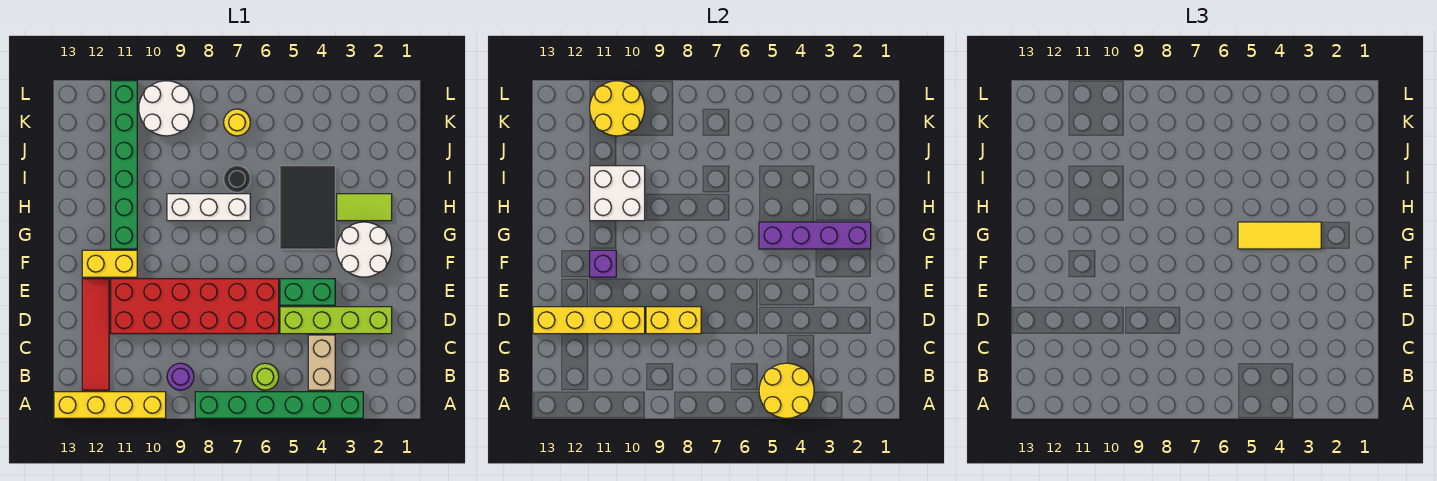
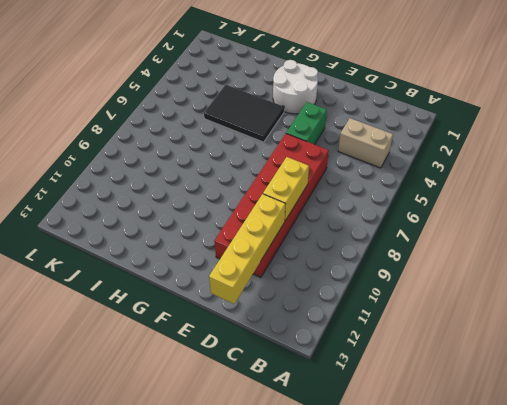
none -> green 1x6 brick [195,392,363,418]
none -> yellow 1x4 brick [54,392,166,418]
none -> lime 1x1 round brick [252,363,279,390]

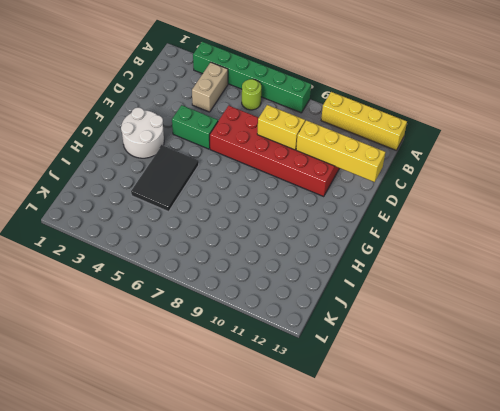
none -> purple 1x1 round brick [167,363,194,390]
none -> red 1x4 tile [82,279,109,390]
none -> lime 1x4 brick [280,307,392,334]

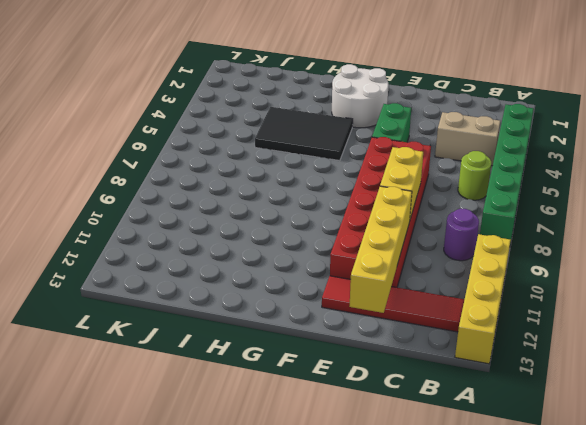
none -> lime 1x4 brick [280,307,392,334]
none -> yellow 1x2 brick [82,250,137,277]
none -> green 1x6 brick [111,81,137,249]

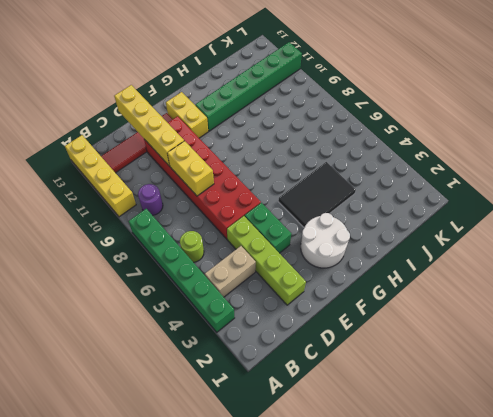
none -> lime 1x2 tile [337,194,392,221]
none -> white 1x3 brick [167,194,250,221]
none -> black 1x1 round brick [224,166,250,192]

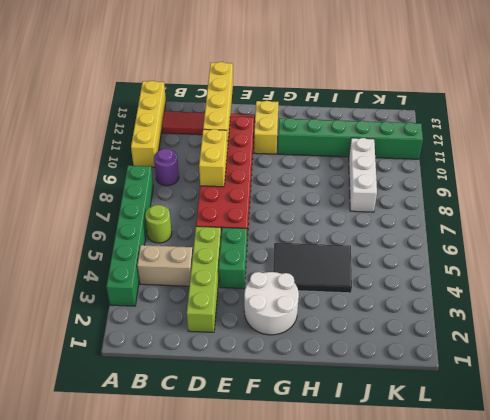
white 1x3 brick [349,138,377,212] -> white 1x3 brick moved to [167,194,250,221]
none -> lime 1x2 tile [337,194,392,221]
none -> black 1x1 round brick [224,166,250,192]
none -> yellow 1x1 round brick [224,109,250,136]

